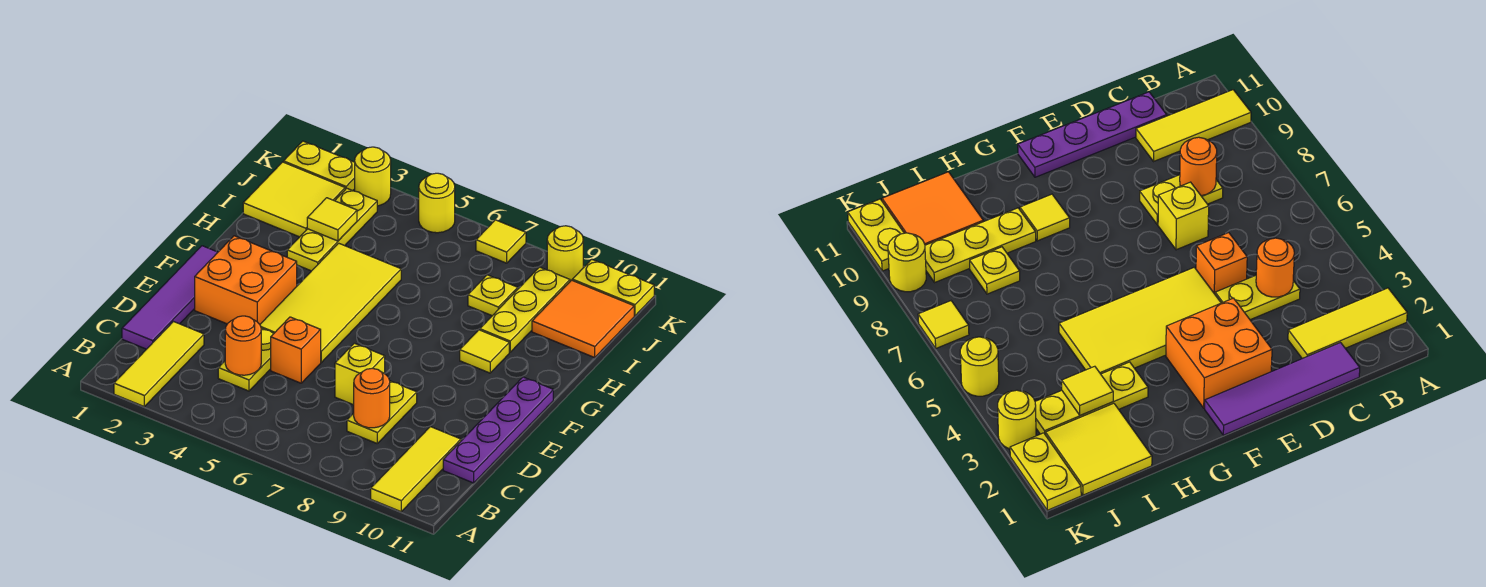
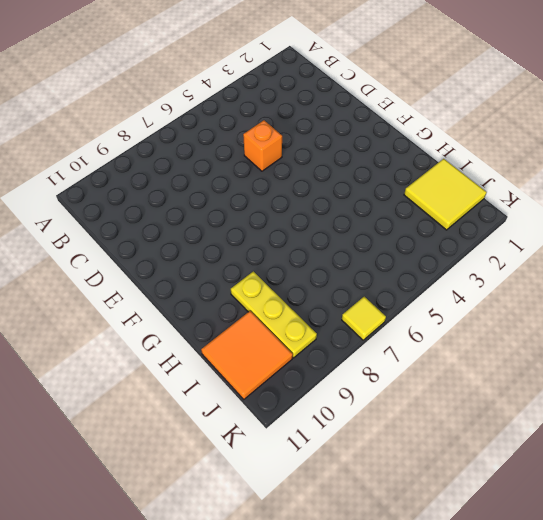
none -> yellow 1x3 tile [114,322,204,406]
none -> yellow 1x3 tile [371,427,461,512]
none -> purple 1x4 tile [122,246,218,349]

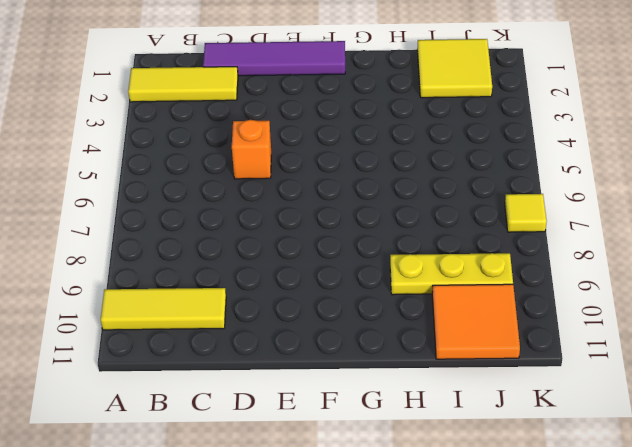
none -> yellow 1x2 plate [218,328,274,391]
none -> yellow 1x2 plate [347,381,417,443]
none -> purple 1x4 plate [443,377,553,483]

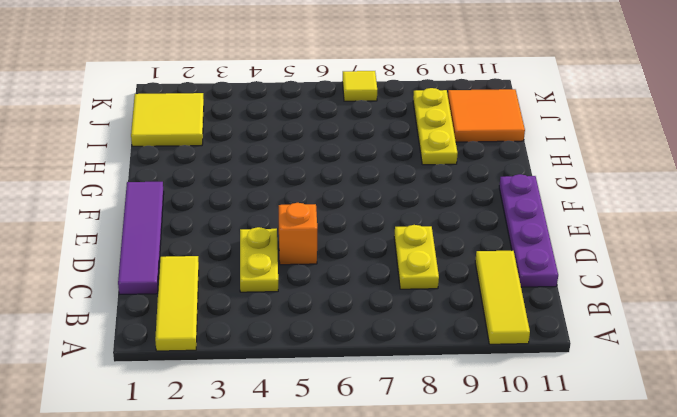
none -> yellow 1x1 brick [335,343,385,405]
none -> orange 2x2 brick [195,236,297,324]
none -> yellow 2x4 tile [260,243,401,362]

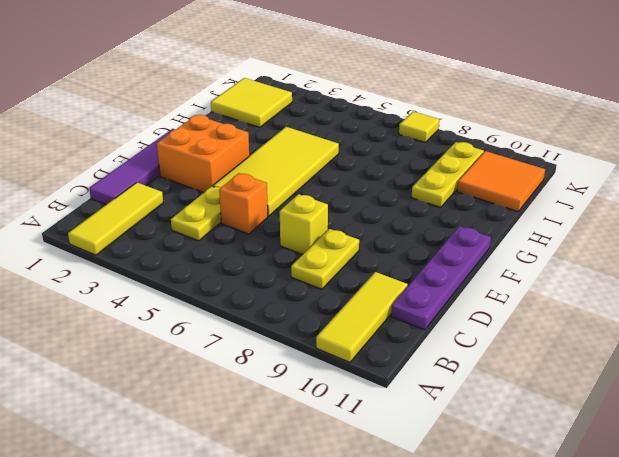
none -> yellow 1x1 tile [460,330,509,373]
none -> yellow 1x3 plate [287,188,377,271]
none -> yellow 1x1 plate [468,275,518,316]

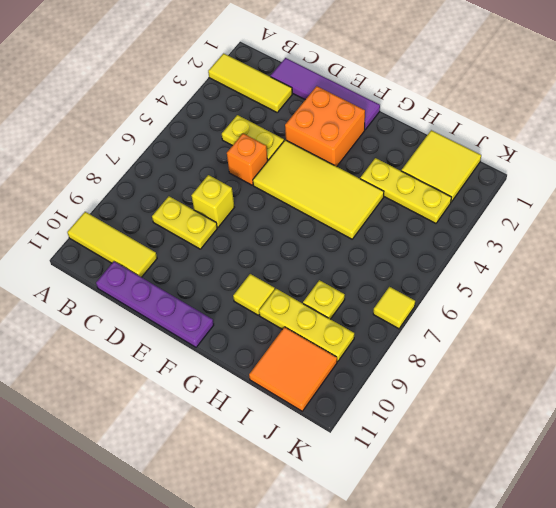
none -> yellow 1x2 plate [284,141,355,191]
none -> yellow 1x1 round brick [355,147,391,206]
none -> yellow 1x1 round brick [419,173,455,233]

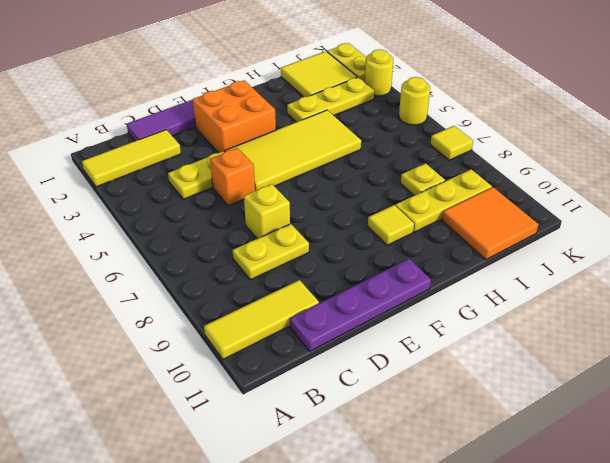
none -> yellow 1x1 round brick [547,226,583,281]
none -> yellow 1x2 plate [572,259,654,316]
none -> orange 1x1 round brick [225,316,261,375]

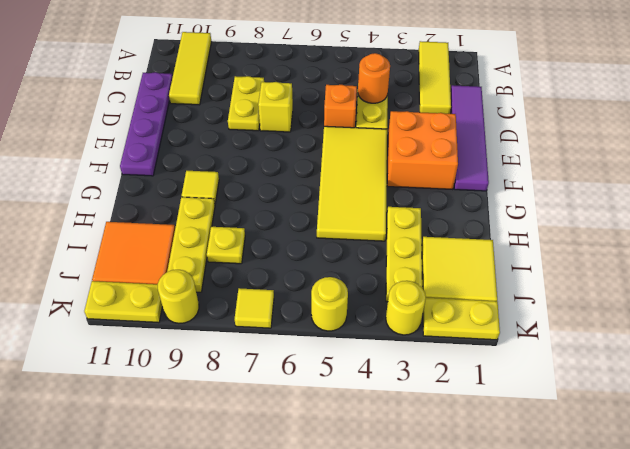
none -> orange 1x1 round brick [354,368,390,428]
none -> yellow 1x1 tile [307,198,357,241]

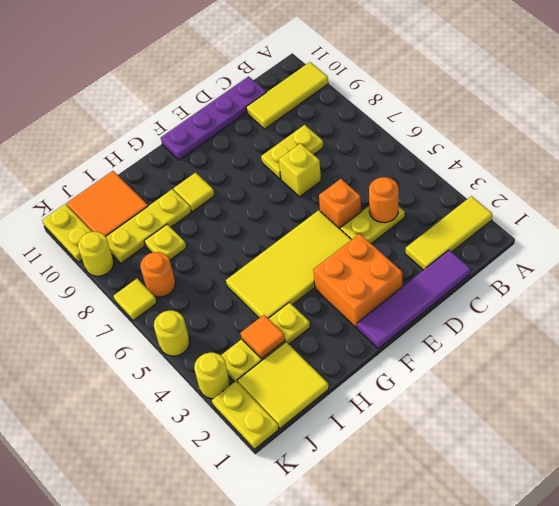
orange 1x1 tile [241,315,285,359] -> yellow 1x1 tile [307,198,357,241]
orange 1x1 round brick [140,252,175,297] -> orange 1x1 round brick moved to [354,368,390,428]

